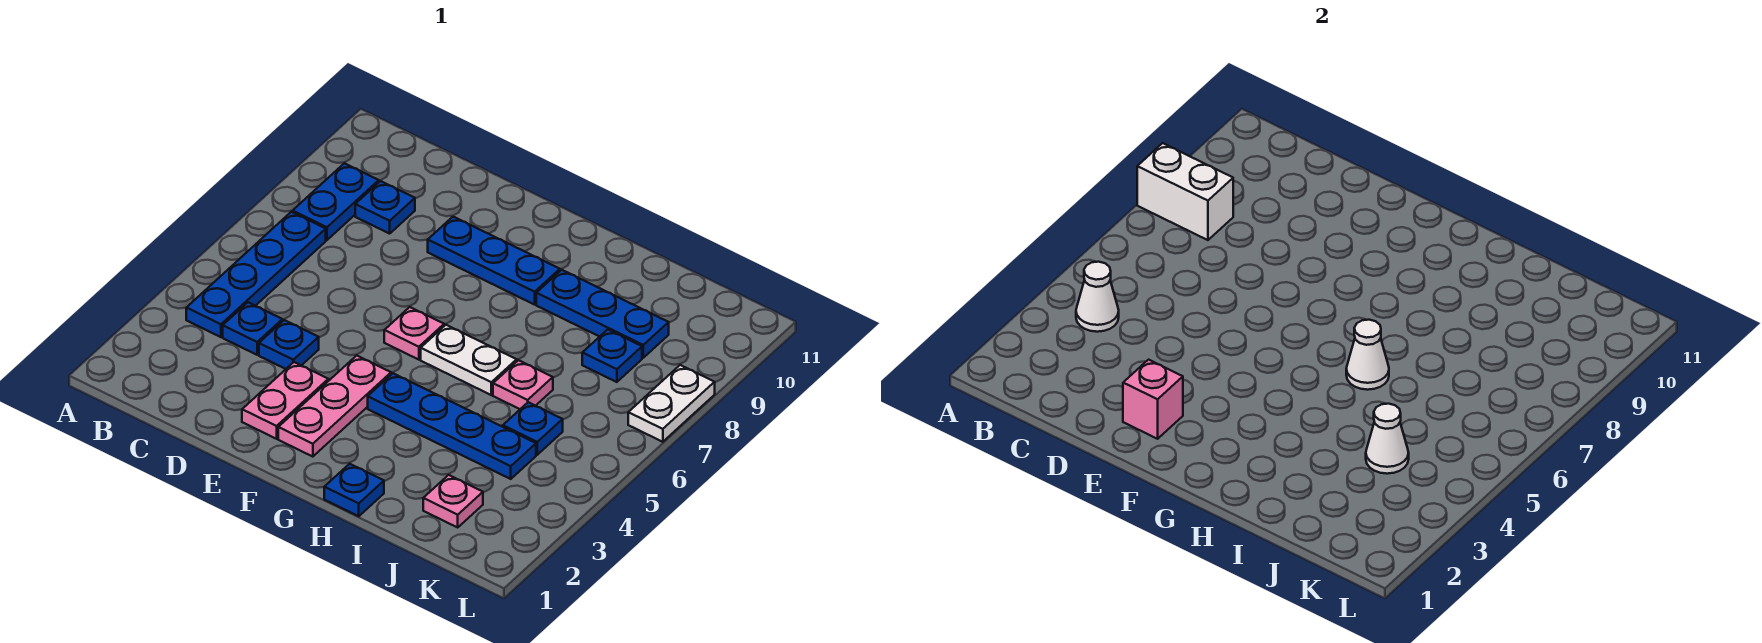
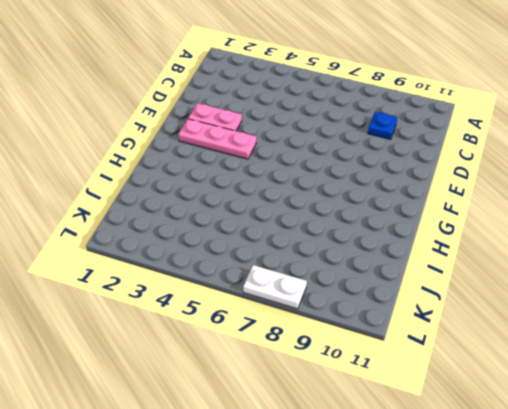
none -> blue 1x4 plate [186,212,326,337]
none -> blue 1x2 plate [293,163,379,240]
none -> blue 1x1 plate [223,302,282,355]

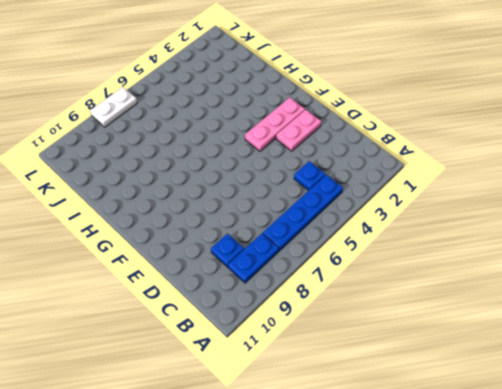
none -> blue 1x1 plate [259,320,319,369]
none -> blue 1x3 plate [428,217,560,305]
none -> pink 1x1 plate [384,307,444,360]

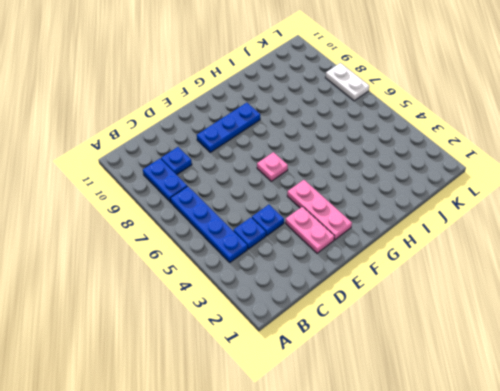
none -> blue 1x4 plate [368,373,536,479]
none -> white 1x2 plate [421,325,517,395]
none -> blue 1x1 plate [324,464,384,516]

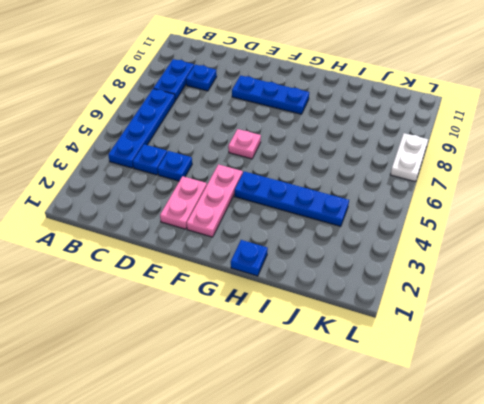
none -> white 1x2 plate [421,325,517,395]
none -> blue 1x3 plate [536,270,669,358]
none -> pink 1x1 plate [493,360,553,409]

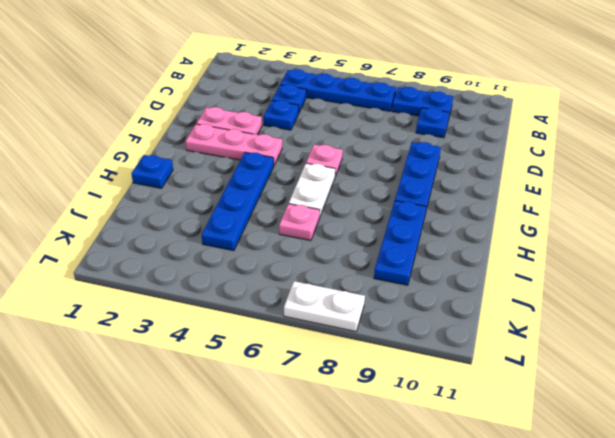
none -> pink 1x1 plate [423,475,483,527]
none -> blue 1x1 plate [503,402,563,455]
none -> blue 1x1 plate [582,329,642,382]

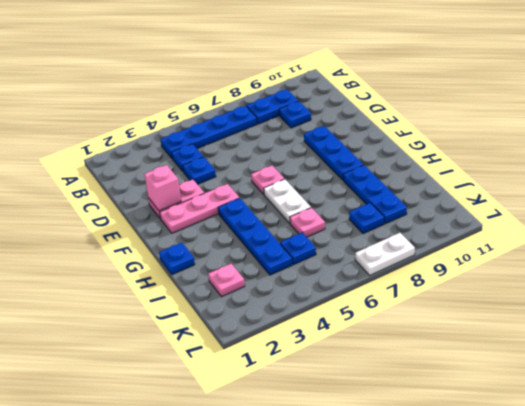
none -> white 1x2 brick [1137,143,1233,240]
none -> white 1x1 cone [1076,262,1119,332]
none -> white 1x1 cone [1346,320,1389,390]

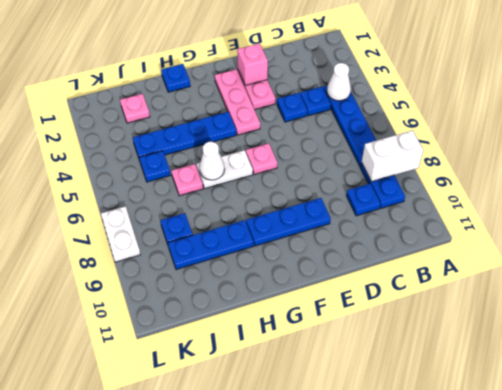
none -> white 1x1 cone [1366,404,1409,474]

